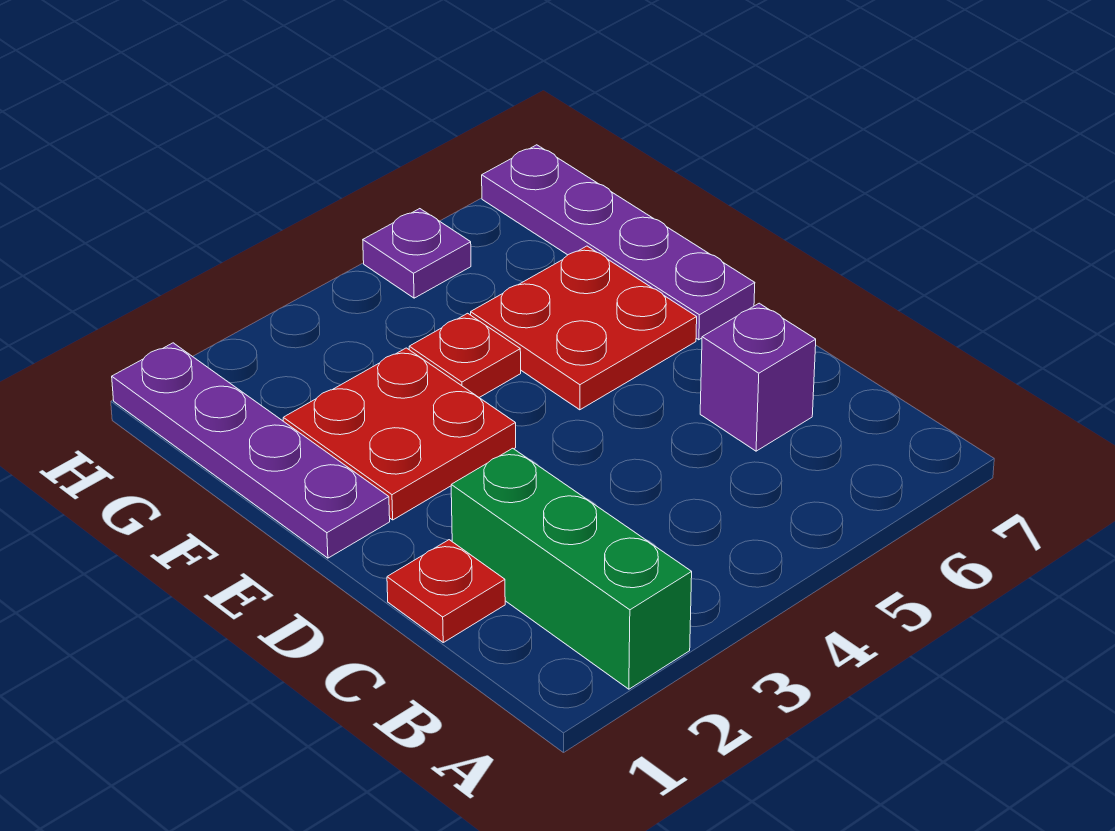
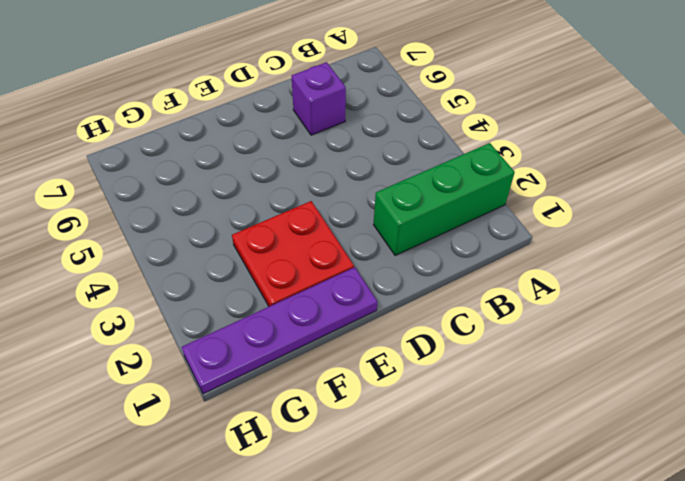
none -> red 1x1 plate [387,540,505,642]
none -> red 2x2 plate [471,246,697,410]

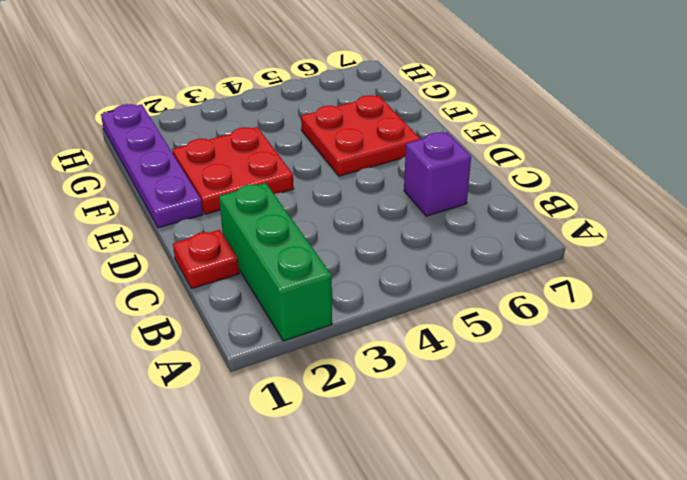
none -> purple 1x4 plate [482,145,755,340]
none -> red 1x1 plate [409,313,521,397]

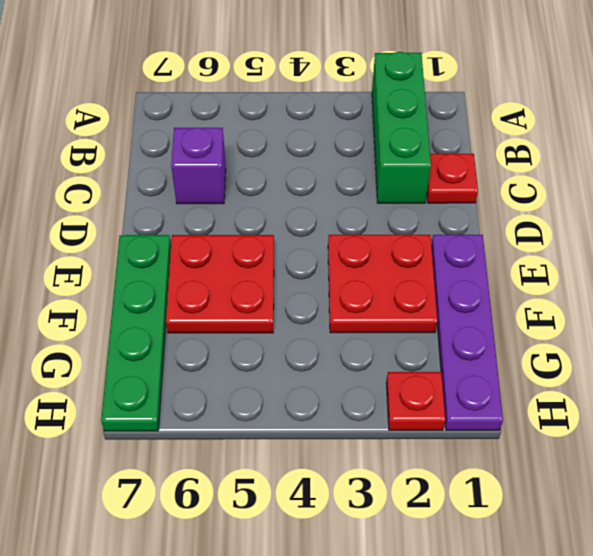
green 1x4 plate [101,235,171,431] -> purple 1x4 plate [482,145,755,340]
red 1x1 plate [386,372,445,430] -> red 1x1 plate moved to [409,313,521,397]
none -> purple 1x1 plate [363,209,471,298]

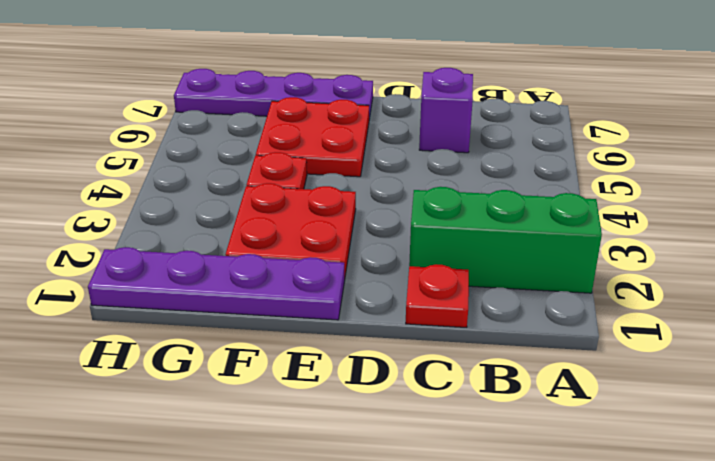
none -> purple 1x1 plate [363,209,471,298]

